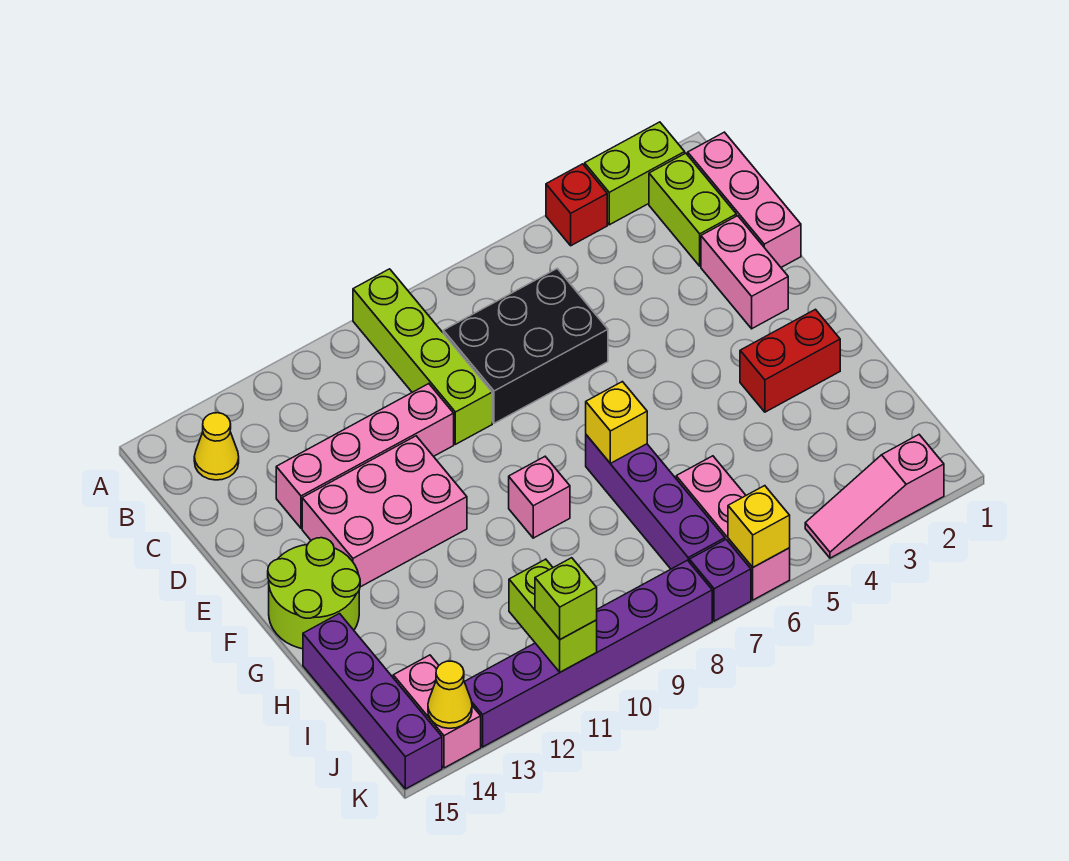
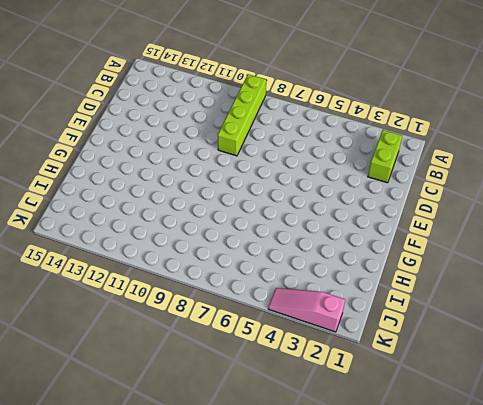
none -> lime 1x2 brick [585,122,685,225]
none -> red 1x1 brick [546,164,607,246]
none -> pink 1x3 brick [688,132,801,267]

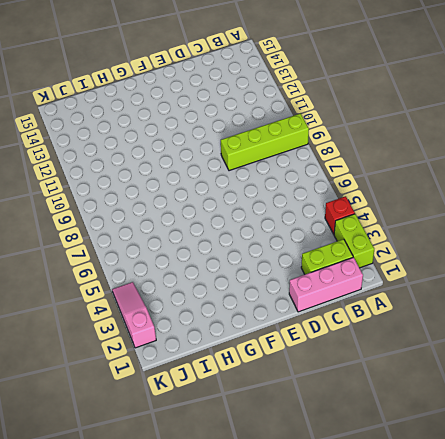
none -> yellow 1x1 cone [194,413,239,480]
none -> black 2x3 brick [443,268,608,423]
none -> pink 1x2 brick [701,216,788,329]

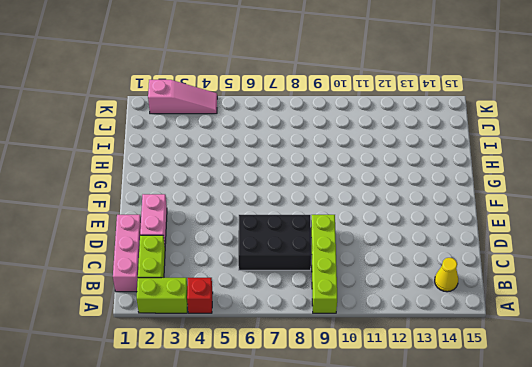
none -> pink 1x4 brick [276,384,454,528]
none -> pink 2x3 brick [302,436,467,587]
none -> lime 2x2 round brick [268,538,360,649]

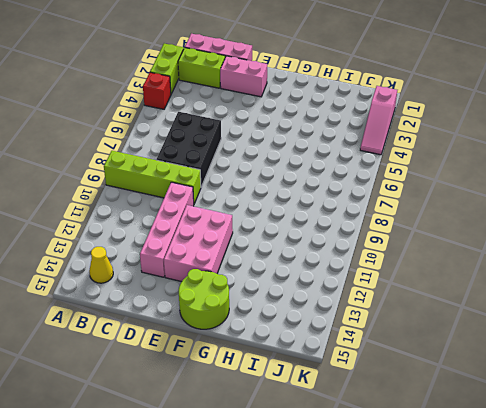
none -> red 1x2 brick [740,309,840,412]
none -> purple 1x4 brick [586,435,725,569]
none -> pink 1x1 brick [509,457,570,538]

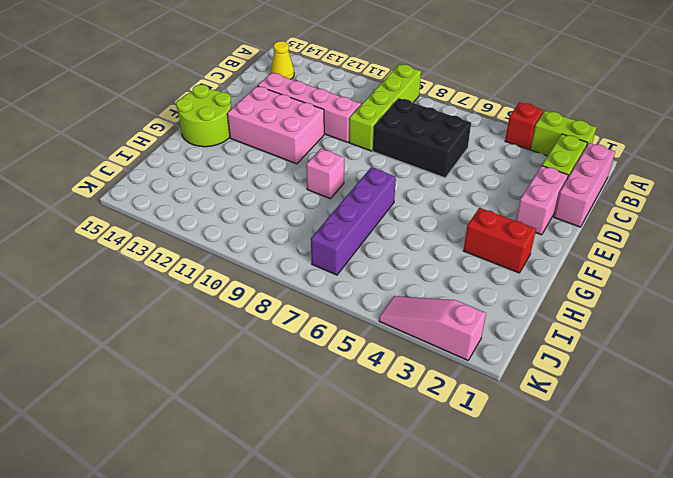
none -> purple 1x4 brick [303,614,442,789]
none -> pink 1x3 brick [676,456,790,600]
none -> pink 1x2 brick [393,655,481,768]

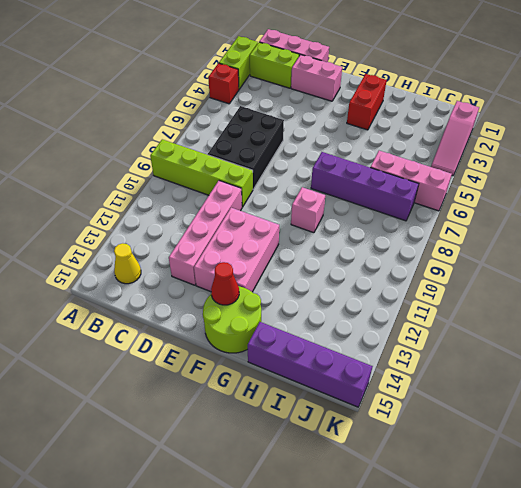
red 1x1 cone [211,262,239,305] -> none
none -> pink 1x2 brick [393,655,481,768]
none -> purple 1x1 brick [689,540,751,621]
none -> purple 1x6 brick [464,560,712,747]

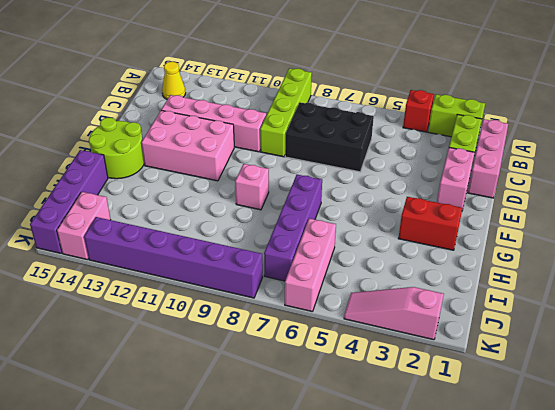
none -> purple 1x1 brick [689,540,751,621]
none -> yellow 1x1 brick [586,382,647,463]
none -> lime 1x2 brick [509,559,597,672]

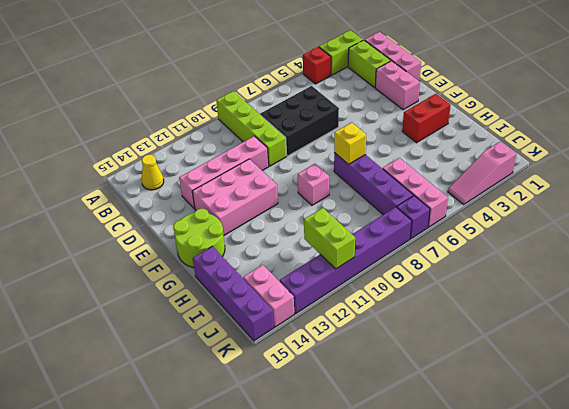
none -> yellow 1x1 brick [728,486,790,567]
none -> yellow 1x1 cone [428,661,472,728]
none -> lime 1x1 brick [535,558,597,639]

